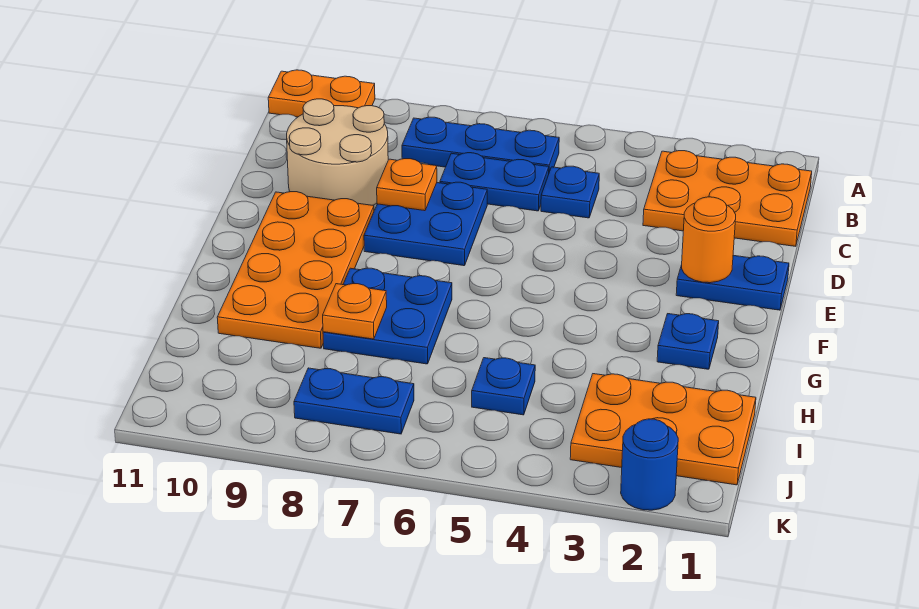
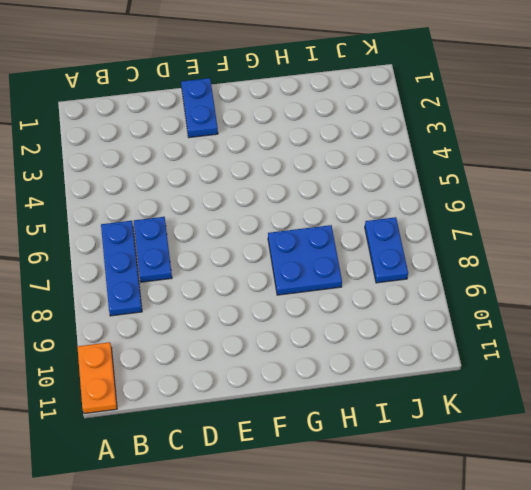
none -> orange 2x3 plate [643,151,812,246]
none -> blue 1x1 plate [541,166,599,218]
none -> tan 2x2 round brick [287,99,388,205]

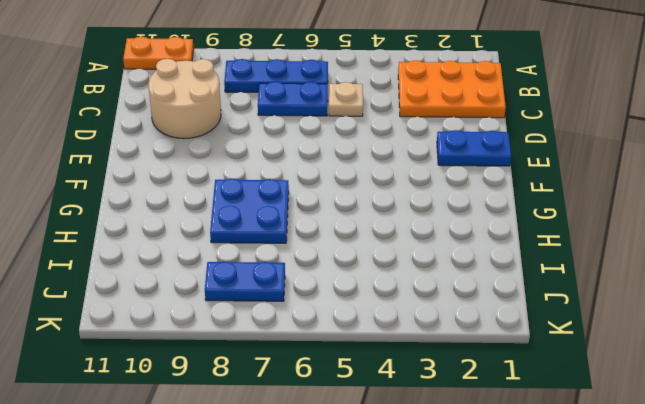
tan 1x1 plate [329,82,363,116] -> blue 1x1 plate [541,166,599,218]
none -> blue 2x2 plate [364,182,487,266]
none -> orange 2x4 plate [217,192,374,348]
none -> blue 1x1 plate [657,314,719,369]

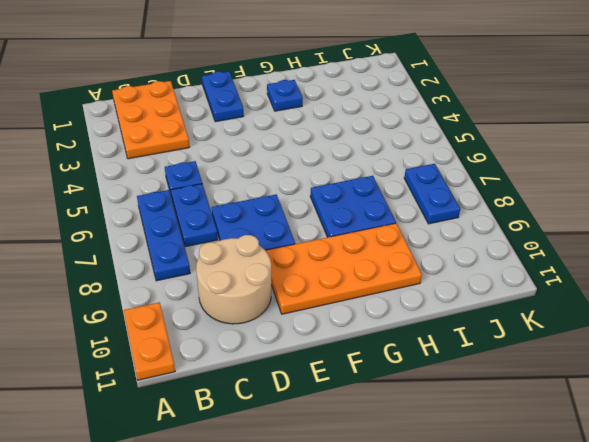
none -> orange 2x3 plate [570,374,756,485]
none -> blue 1x1 plate [472,358,535,415]
none -> blue 1x1 round brick [621,419,678,510]

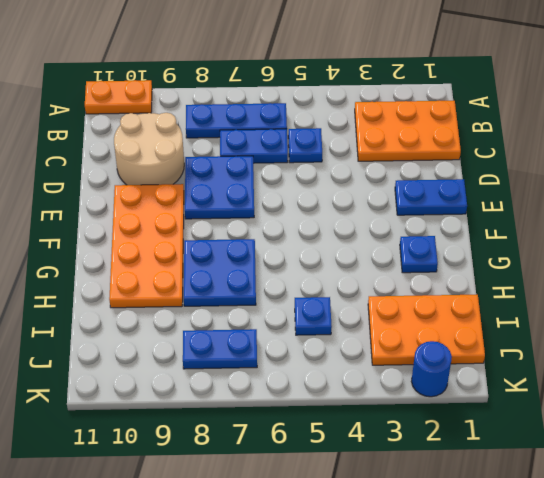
none -> orange 1x1 plate [377,159,437,211]
none -> orange 1x1 round brick [682,197,736,283]
none -> orange 1x1 plate [323,284,387,339]

